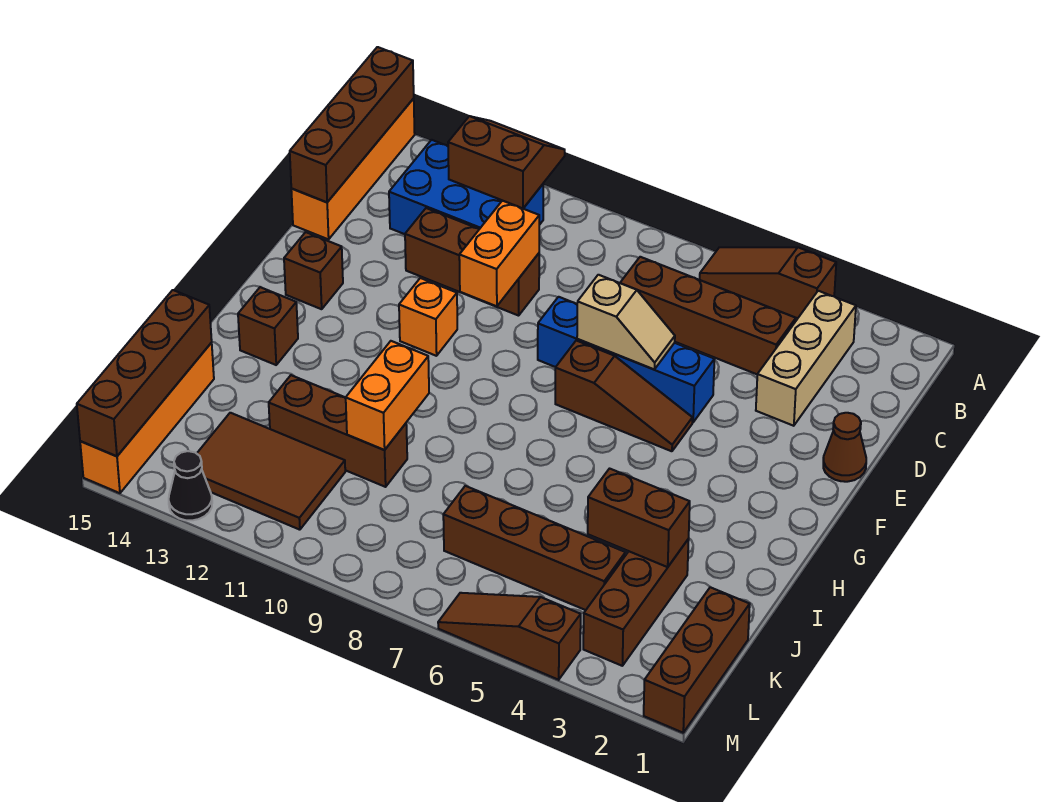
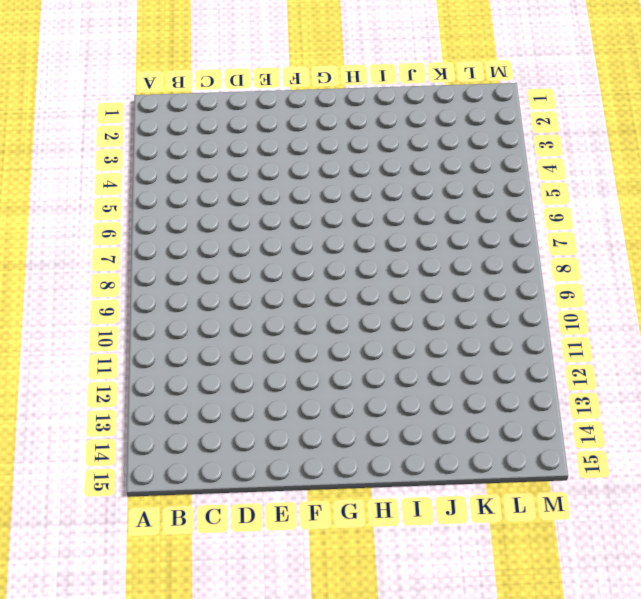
none -> brown 1x3 slope [700,247,836,318]
none -> orange 1x4 brick [291,99,415,239]
none -> tan 1x3 brick [756,291,856,426]

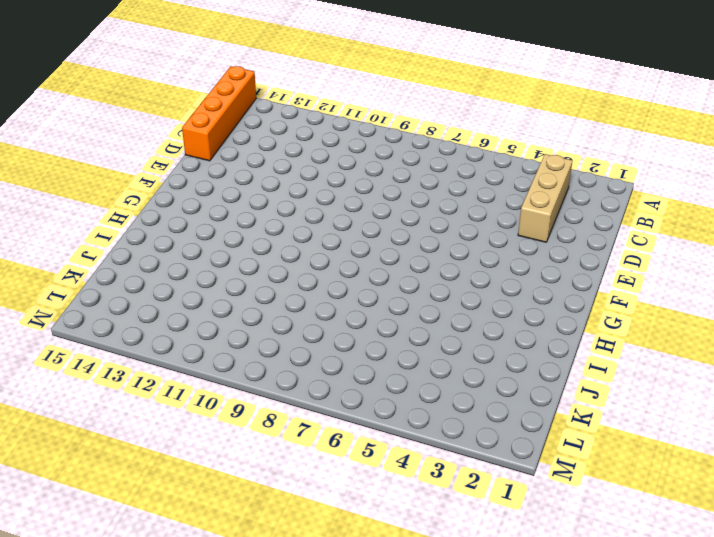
none -> brown 1x3 slope [700,247,836,318]
none -> blue 2x3 brick [389,140,543,234]
none -> brown 1x4 brick [620,257,796,374]

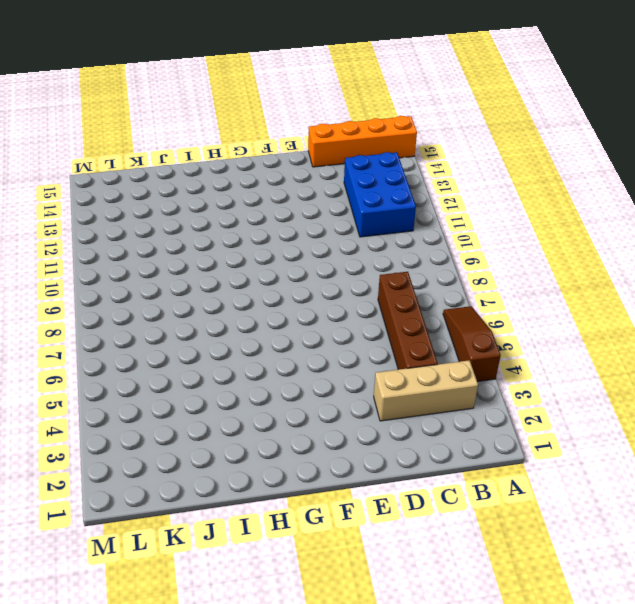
none -> brown 1x3 brick [405,208,539,316]
none -> brown 1x1 cone [823,413,866,482]
none -> blue 1x4 brick [538,297,714,422]

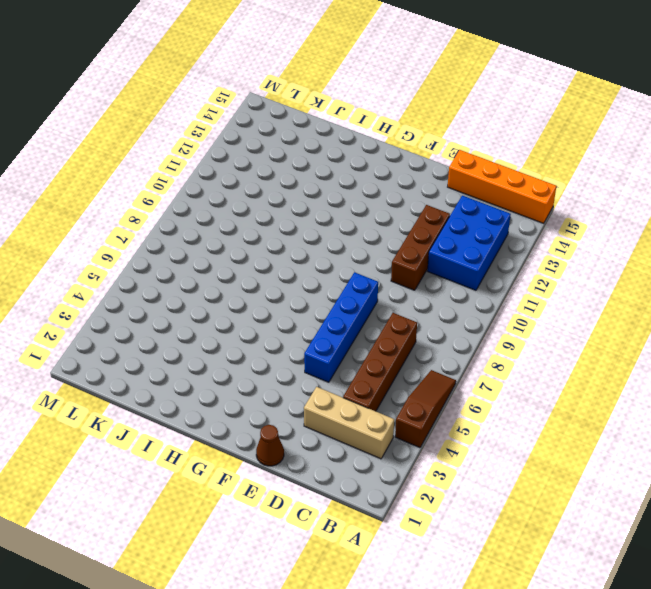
none -> brown 1x3 slope [555,341,692,451]
none -> orange 1x1 brick [399,278,457,356]
none -> brown 1x1 brick [284,232,343,309]

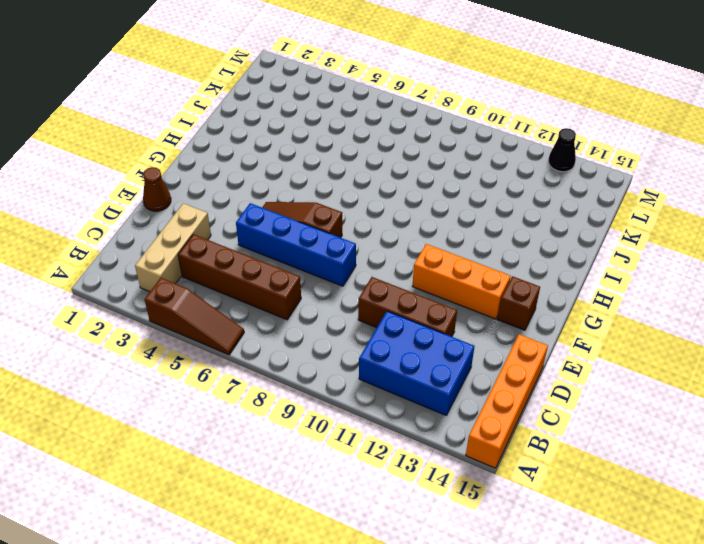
orange 1x3 brick [412,244,511,319] -> orange 1x1 brick [399,278,457,356]
none -> brown 1x1 brick [238,287,298,365]
none -> brown 1x3 brick [583,539,689,666]
none -> brown 1x3 brick [269,375,407,487]

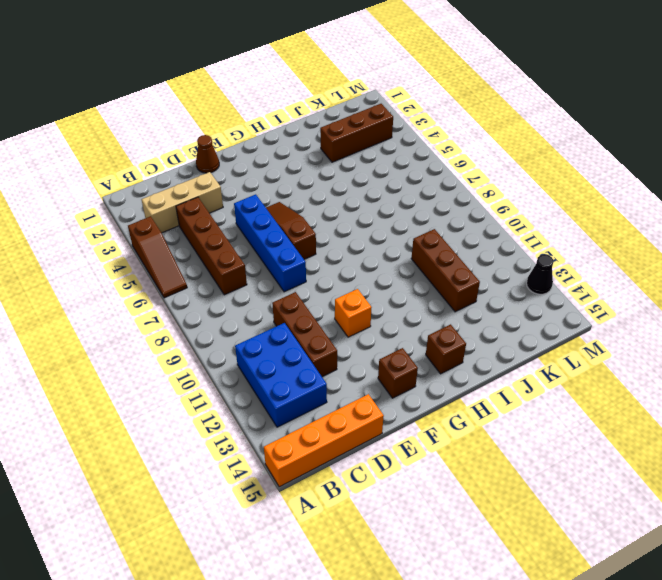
none -> orange 1x4 brick [80,343,214,493]
none -> brown 1x3 brick [644,587,750,733]
none -> brown 1x4 brick [443,486,625,610]

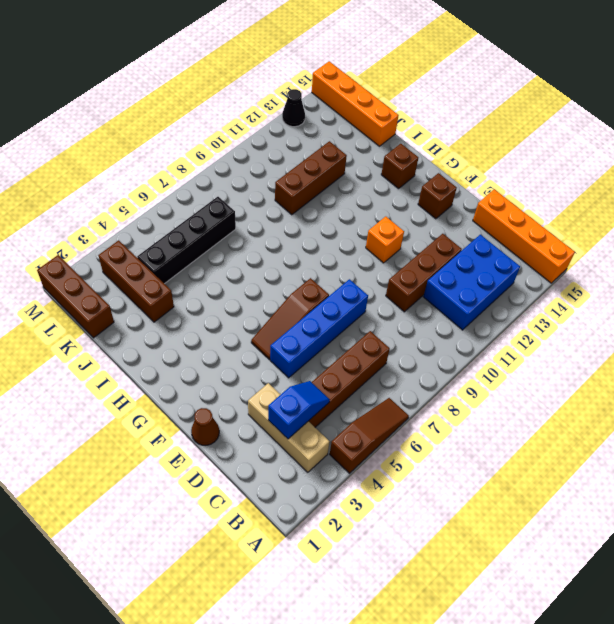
blue 1x2 slope [268,381,330,439] -> none
black 1x4 brick [137,197,236,284] -> brown 1x4 brick [443,486,625,610]
none -> brown 2x3 tile [197,413,345,530]
none -> brown 1x3 slope [438,593,581,680]
none -> brown 2x2 slope [448,116,565,208]

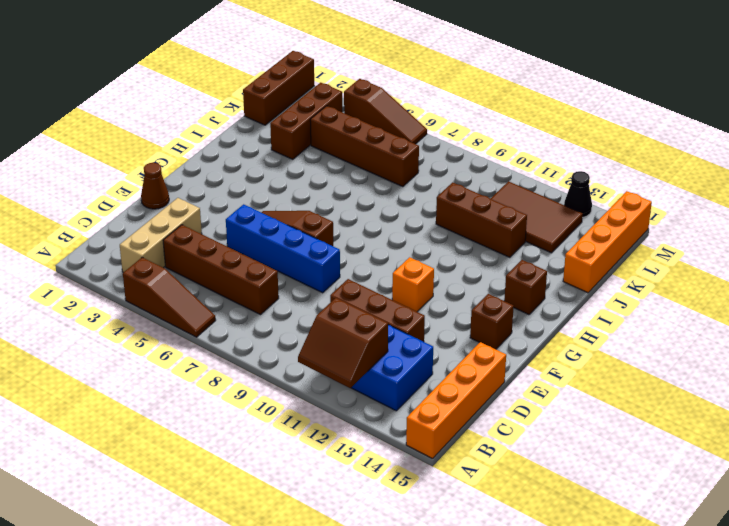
none -> brown 1x4 brick [290,47,414,202]
none -> orange 1x2 brick [459,201,539,306]
none -> tan 1x2 slope [577,275,675,369]

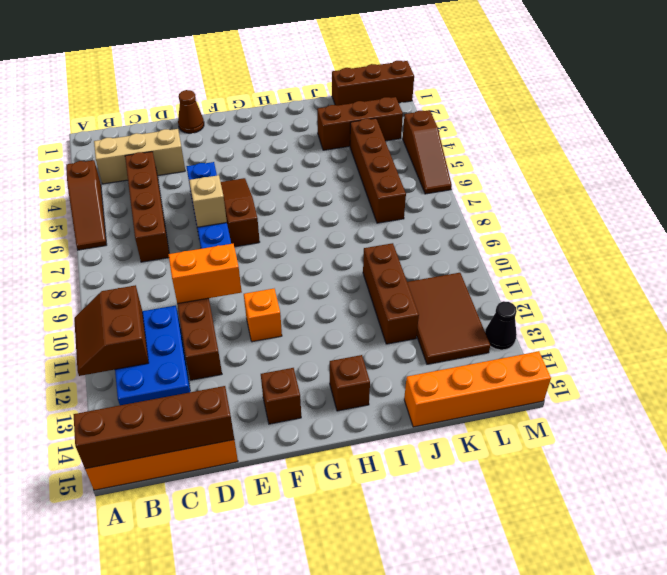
none -> orange 1x2 brick [346,341,429,450]
none -> brown 1x2 brick [588,469,690,567]
none -> brown 1x4 brick [77,290,212,456]

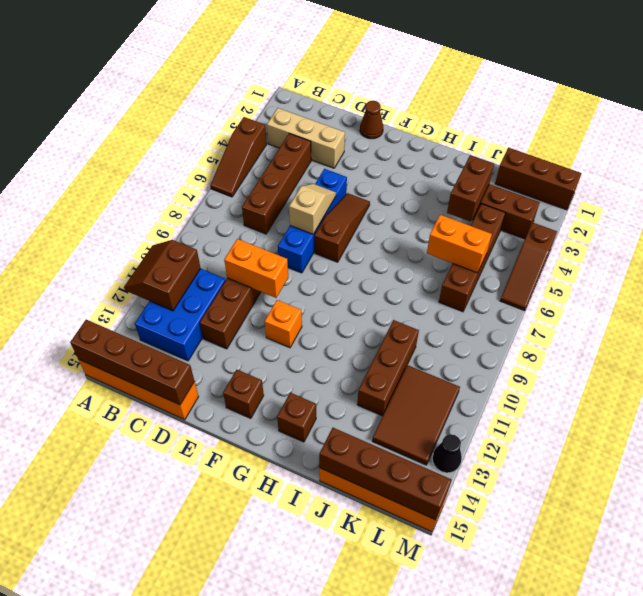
orange 1x2 brick [427,215,492,273] -> orange 1x2 brick moved to [346,341,429,450]

